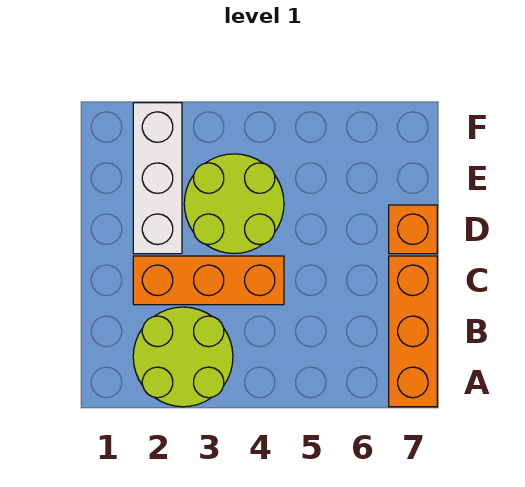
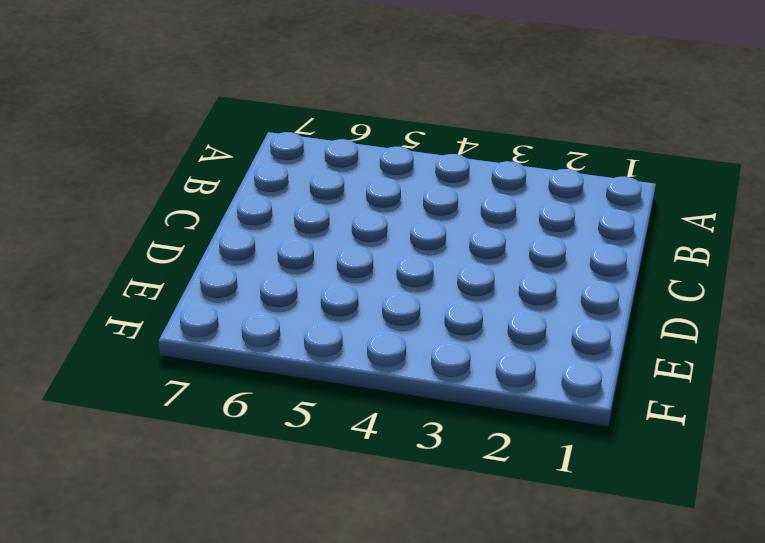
none -> lime 2x2 round brick [133,307,233,407]
none -> orange 1x3 brick [389,256,437,407]

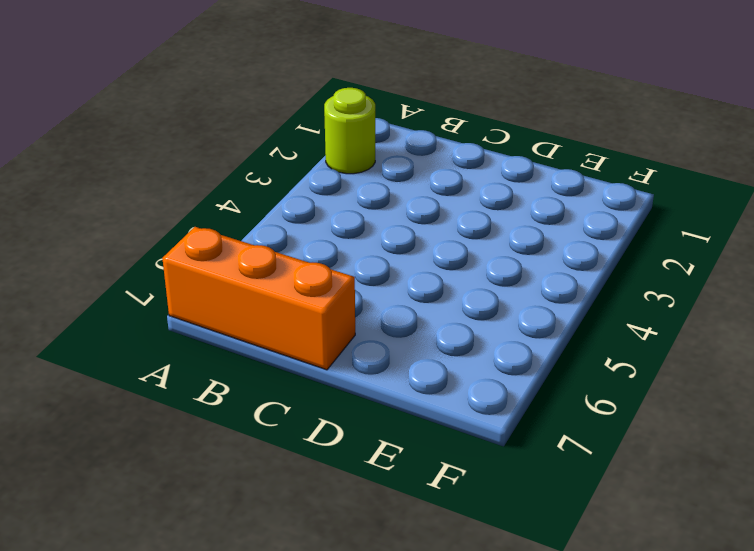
lime 1x1 round brick [324,88,375,174] -> lime 2x2 round brick [133,307,233,407]
none -> orange 1x3 brick [133,256,284,305]
none -> white 1x3 brick [133,103,182,254]

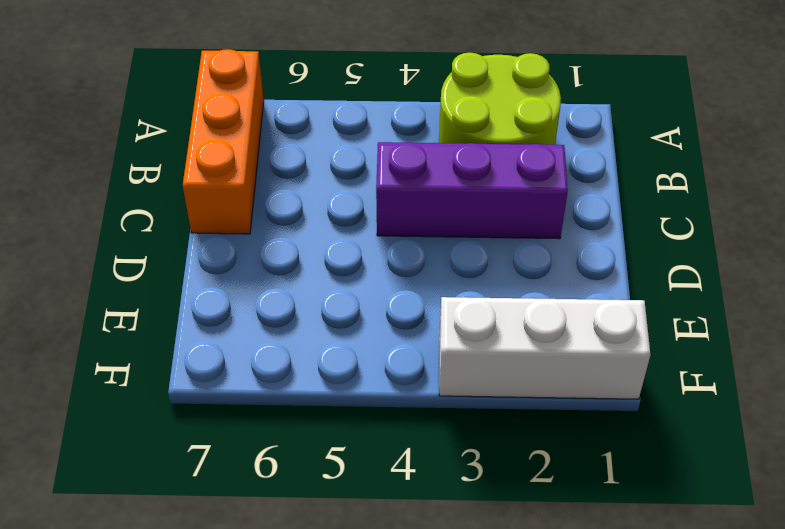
purple 1x3 brick [376,142,568,239] -> orange 1x3 brick [133,256,284,305]
white 1x3 brick [439,297,651,399] -> white 1x3 brick turned to [133,103,182,254]
none -> lime 2x2 round brick [184,154,284,254]
none -> orange 1x1 brick [389,205,437,254]

